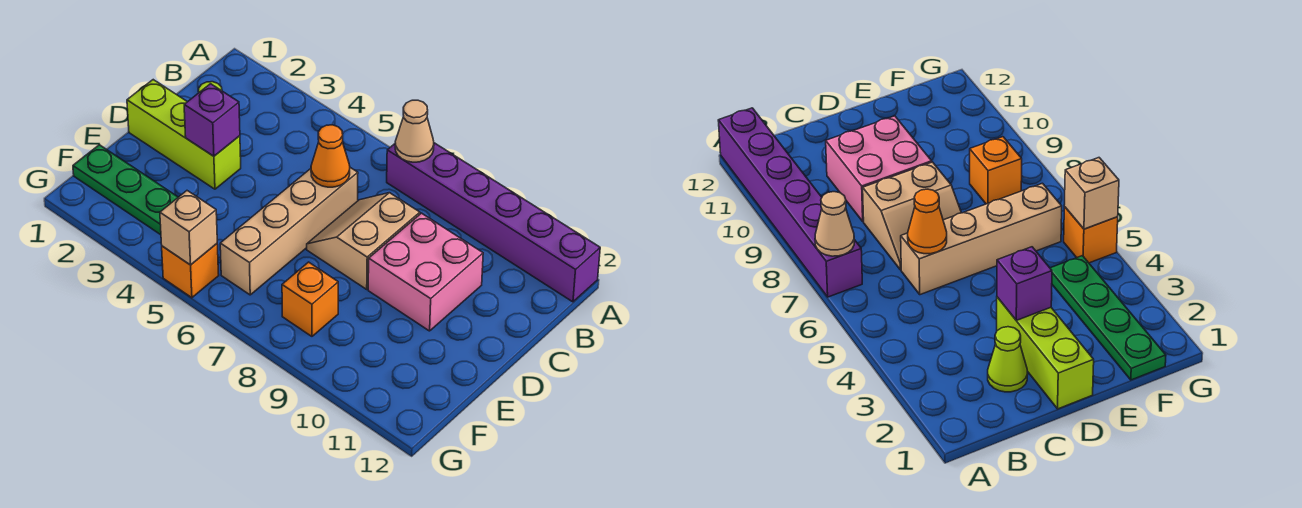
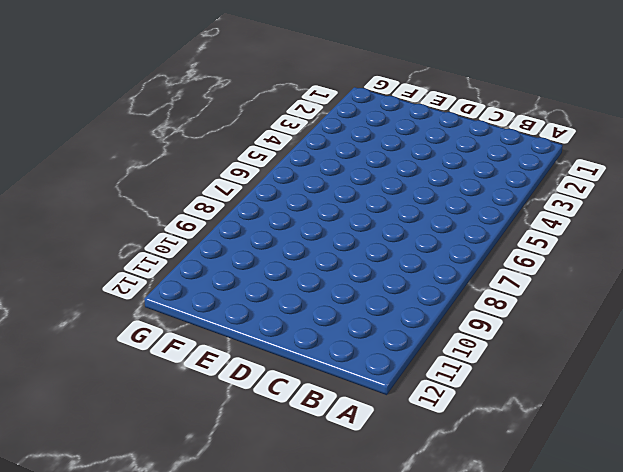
none -> purple 1x6 brick [387,143,600,302]
none -> lime 1x1 cone [988,327,1028,392]
none -> tan 1x4 brick [220,168,358,295]

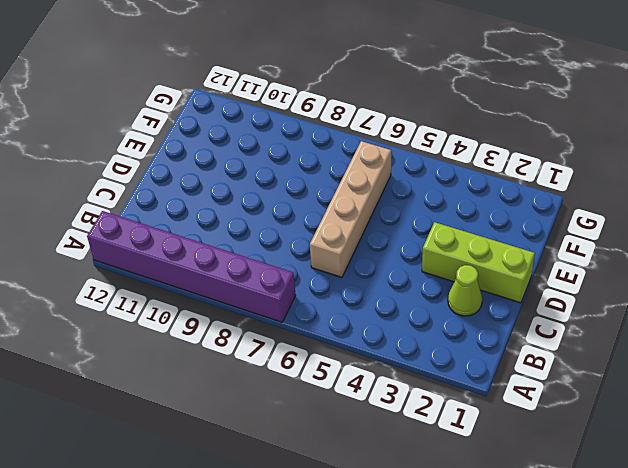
none -> tan 2x2 slope [307,193,420,289]
none -> pink 2x2 brick [368,213,483,331]
none -> green 1x4 plate [73,145,178,235]

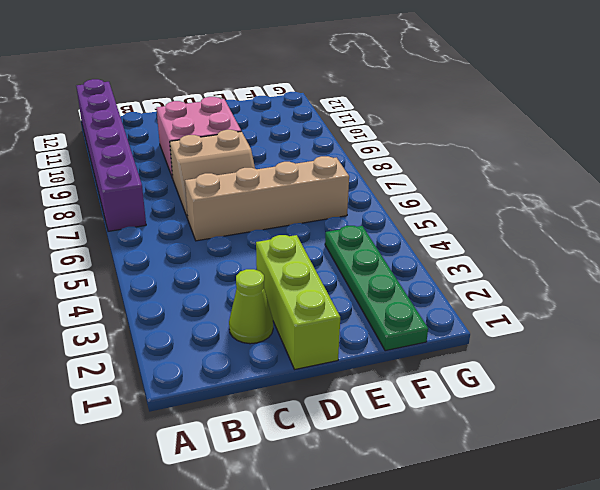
none -> orange 1x1 brick [282,262,338,336]
none -> orange 1x1 brick [162,244,219,298]
none -> tan 1x1 cone [395,100,434,162]

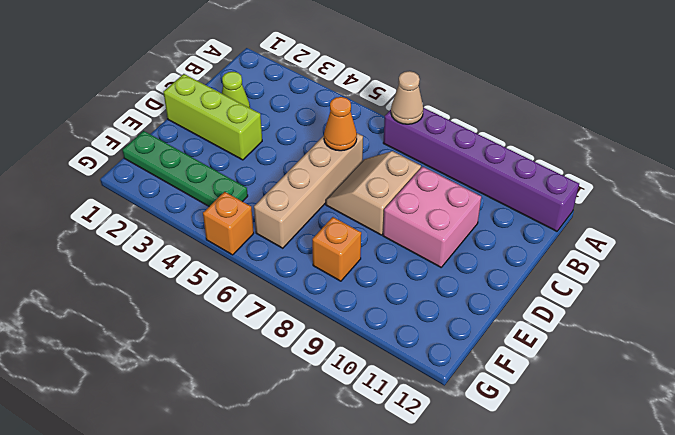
none -> purple 1x1 brick [184,84,240,156]
none -> tan 1x1 brick [160,191,217,265]

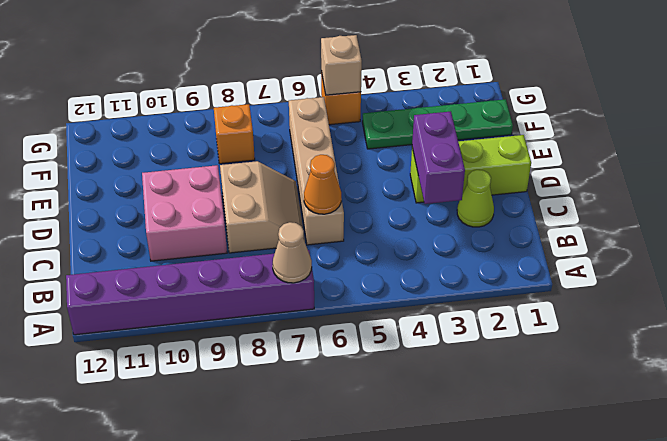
purple 1x2 brick [412,111,465,204] -> purple 1x1 brick [184,84,240,156]

